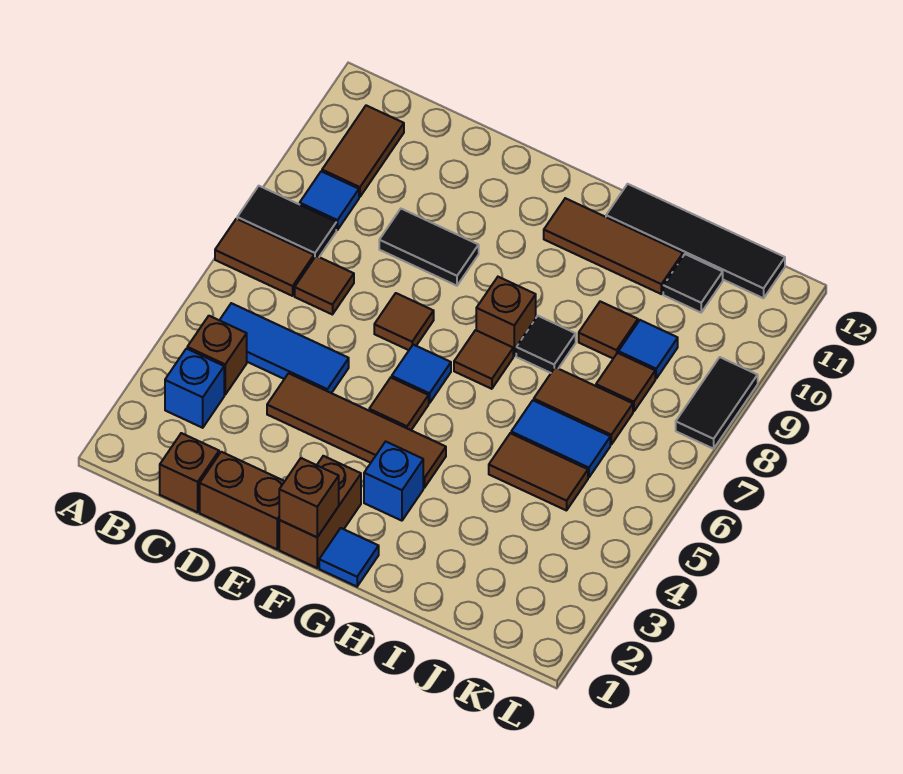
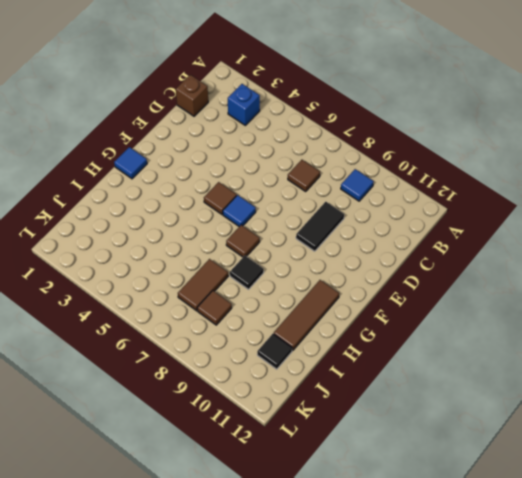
none -> brown 1x2 tile [215,219,314,296]
none -> black 1x2 tile [237,186,336,258]
none -> brown 1x1 brick [187,316,247,395]
none -> blue 1x3 tile [220,303,349,393]

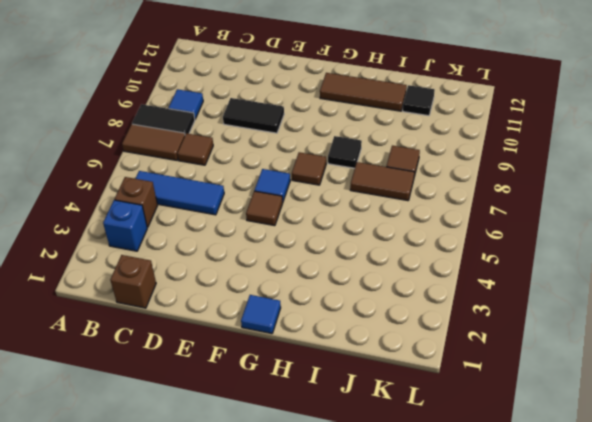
none -> brown 1x2 tile [322,105,404,197]
none -> brown 1x2 brick [200,452,285,549]
none -> brown 1x4 tile [267,373,446,488]
none -> brown 1x1 tile [374,293,434,350]

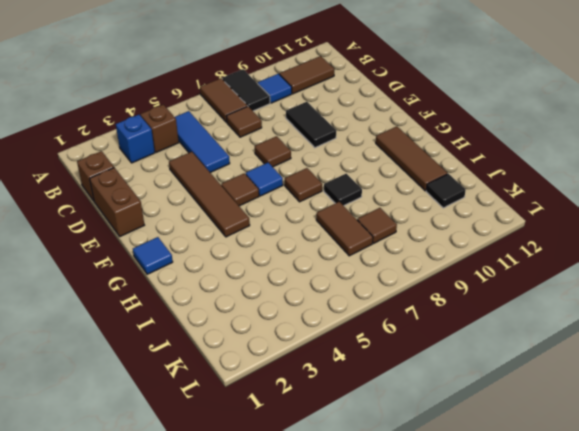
none -> brown 1x2 brick [279,456,361,568]
none -> blue 1x1 brick [364,442,423,521]
none -> brown 1x1 brick [476,277,536,356]
none -> black 1x4 tile [606,184,785,298]

